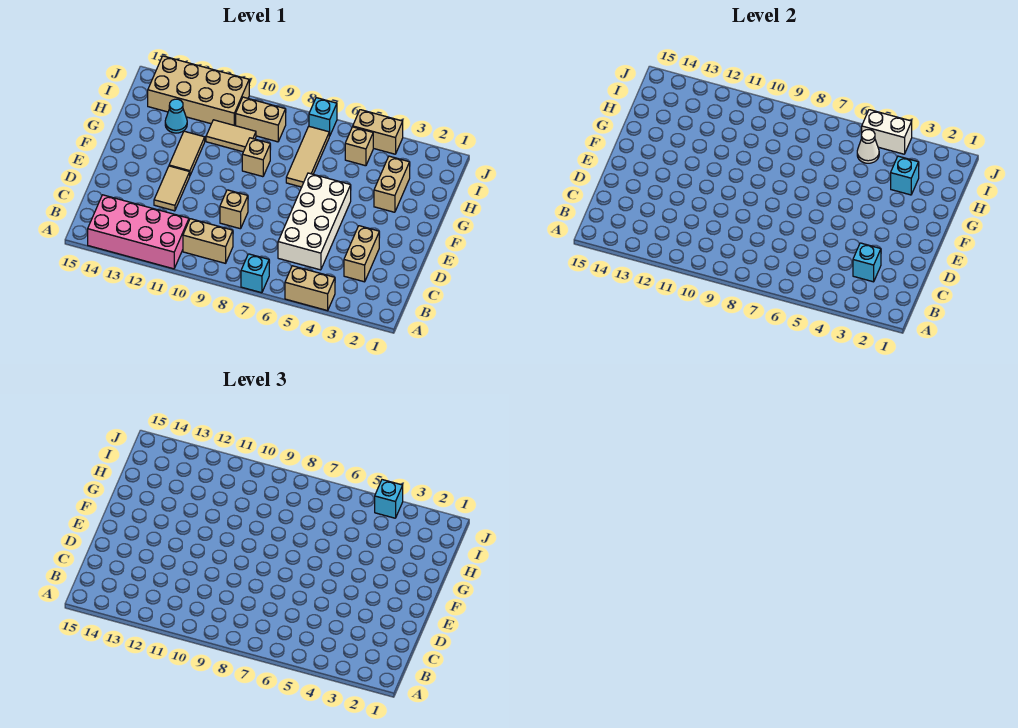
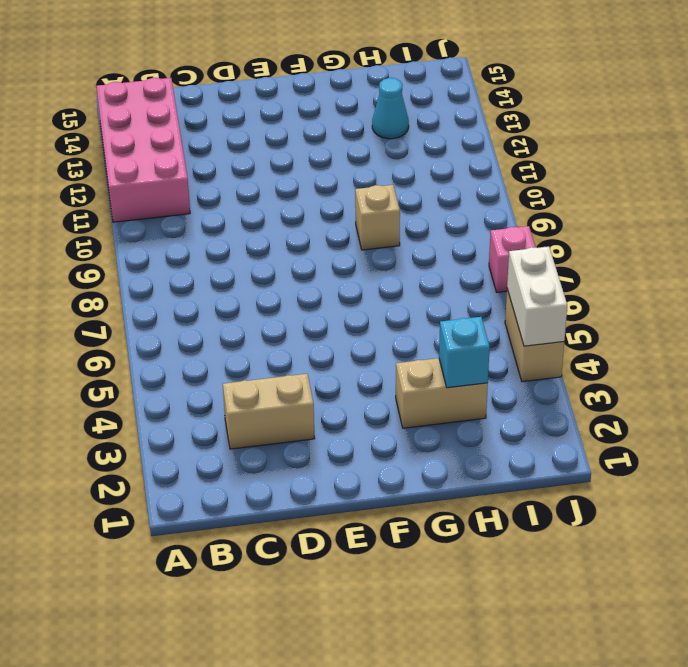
pink 1x1 brick [489,226,536,292] -> cyan 1x1 brick [309,98,337,136]
none -> tan 1x2 brick [285,266,335,311]
none -> cyan 1x1 brick [241,254,269,293]
none -> tan 1x2 brick [183,219,233,263]

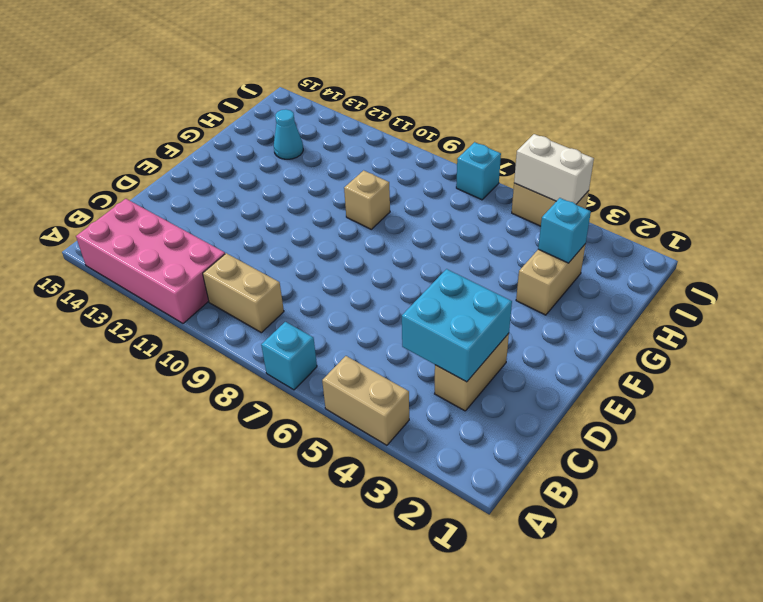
cyan 2x2 brick [402,269,512,382] -> cyan 1x1 brick [853,243,881,282]
none -> white 2x4 brick [278,173,351,270]
none -> tan 1x1 brick [220,190,248,229]
none -> tan 1x2 tile [154,166,190,211]

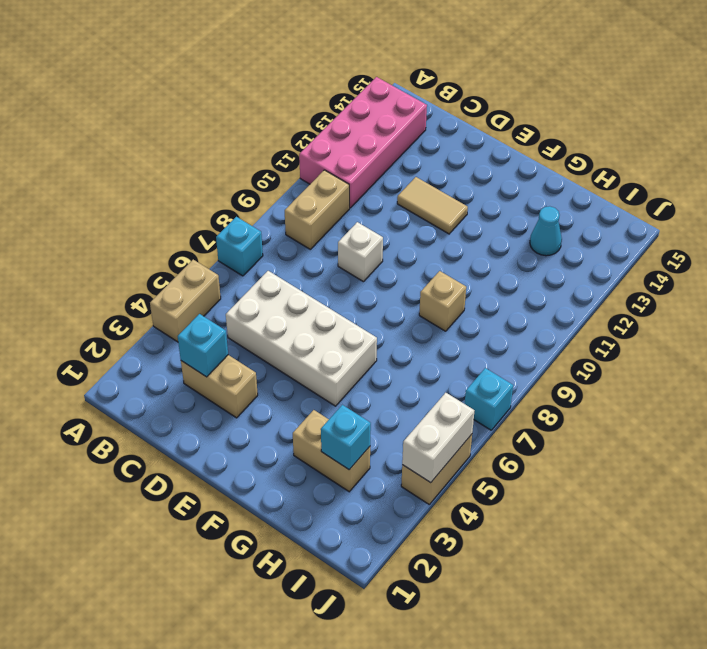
white 1x1 brick [338,222,383,282] -> tan 1x1 brick [220,190,248,229]
none -> tan 1x2 tile [169,131,205,175]
none -> tan 1x3 tile [286,127,329,187]
none -> tan 1x2 tile [206,120,256,152]

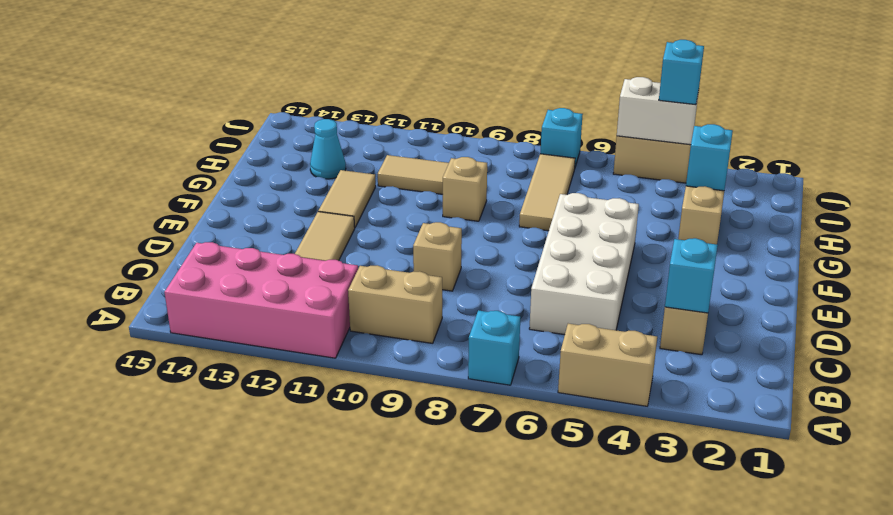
none -> tan 1x1 brick [345,127,373,166]
none -> tan 1x2 brick [236,97,286,142]
none -> tan 2x4 brick [148,56,249,126]

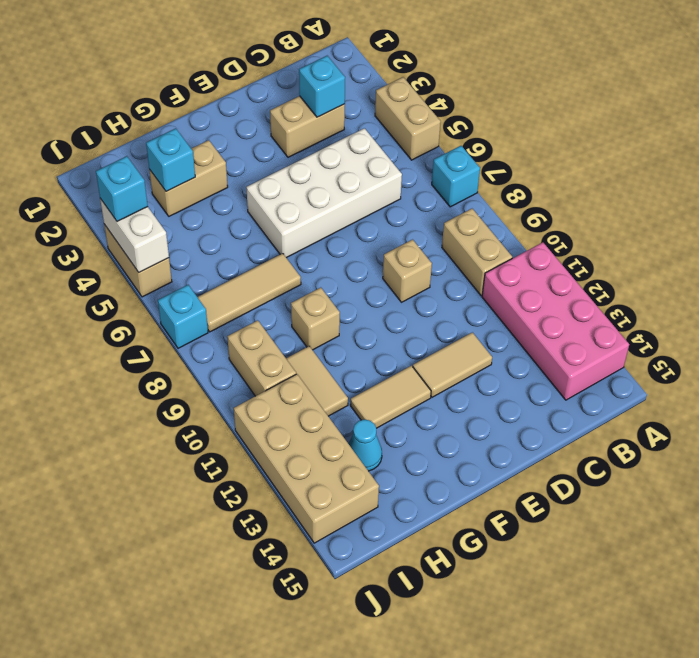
none -> tan 1x1 brick [345,127,373,166]
none -> white 1x1 cone [857,130,879,163]

